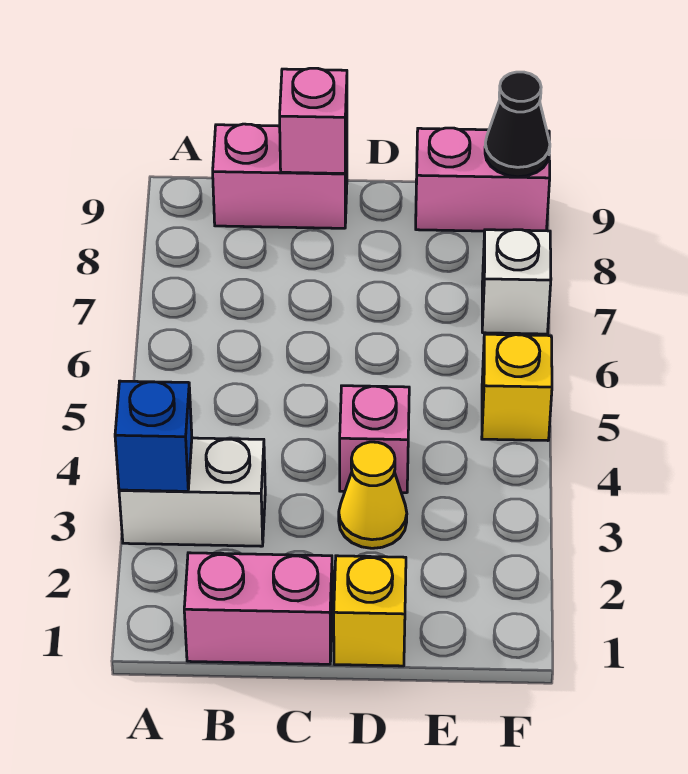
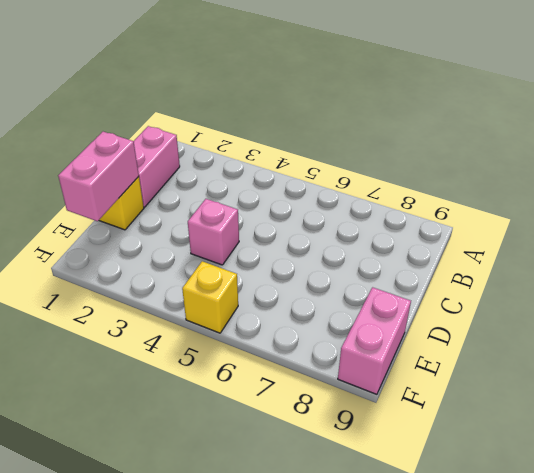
pink 1x2 brick [58,132,139,221] -> pink 1x2 brick moved to [213,124,347,228]
none -> white 1x2 brick [119,438,265,546]
none -> yellow 1x1 cone [339,442,407,548]
none -> white 1x1 brick [482,230,551,334]

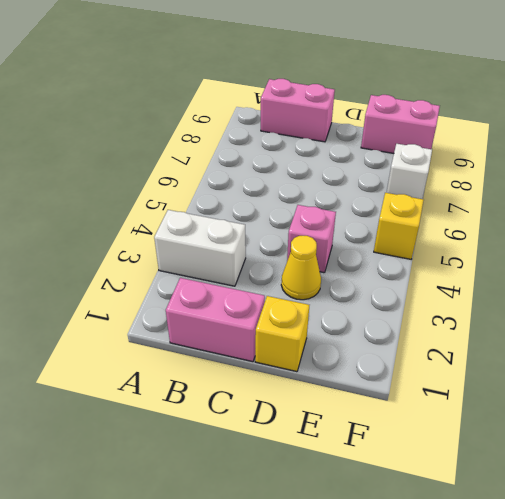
none -> blue 1x1 brick [115,381,192,491]
none -> pink 1x1 brick [280,68,347,174]
none -> black 1x1 cone [485,72,550,177]

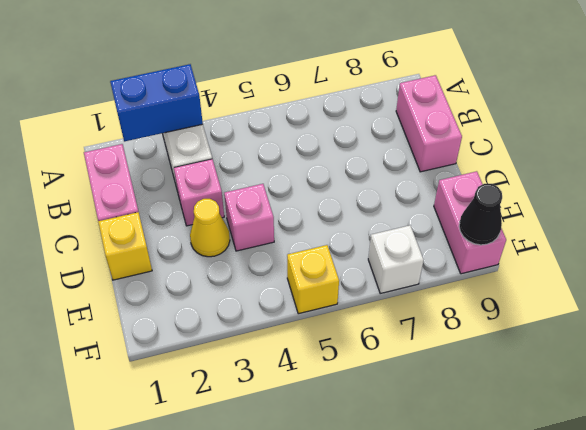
blue 1x2 brick [110,64,203,142] -> blue 1x1 brick [115,381,192,491]
pink 1x1 brick [174,159,224,226] -> pink 1x1 brick moved to [280,68,347,174]

